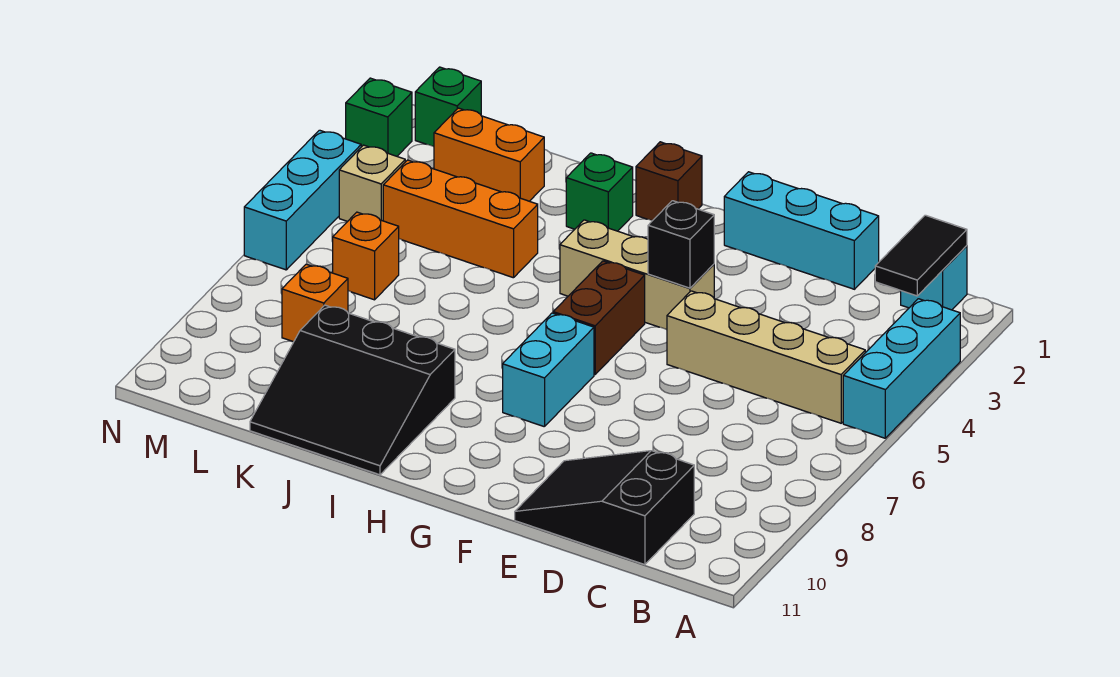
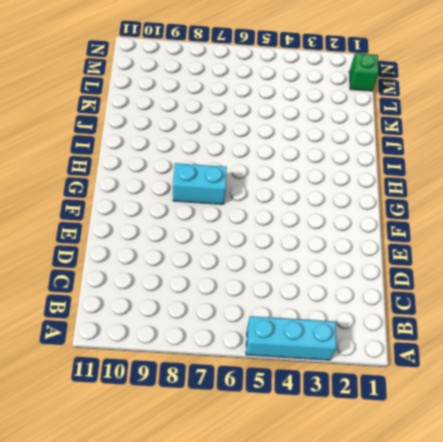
none -> cyan 1x1 brick [901,246,967,310]
none -> tan 1x4 brick [667,291,865,423]
none -> black 2x3 slope [515,451,694,565]

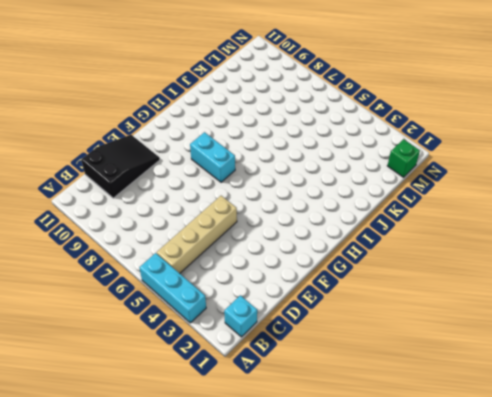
none -> cyan 1x3 brick [724,172,879,289]
none -> tan 1x3 brick [560,220,714,330]
none -> brown 1x2 brick [553,261,645,374]

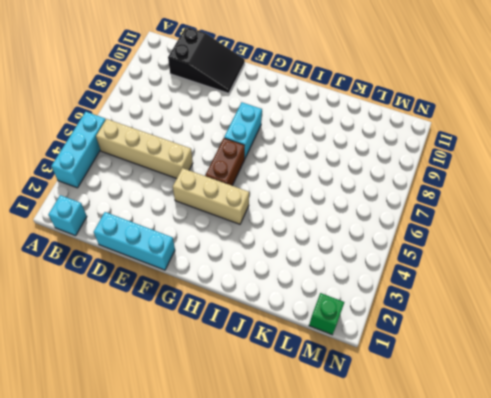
none -> brown 1x1 brick [636,142,702,221]
none -> green 1x1 brick [566,153,633,231]
none -> black 3x3 slope [250,305,455,475]

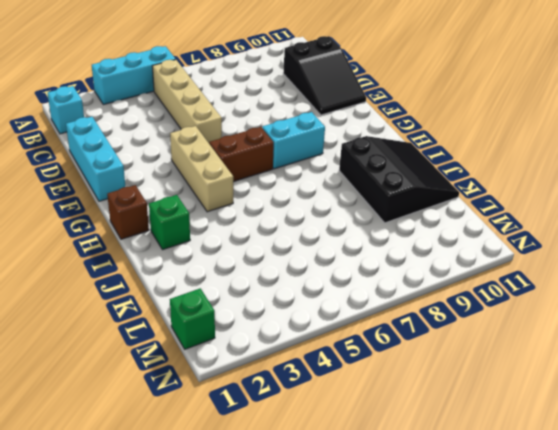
none -> orange 1x3 brick [383,160,538,278]
none -> orange 1x2 brick [434,108,544,201]
none -> orange 1x1 brick [333,212,399,300]

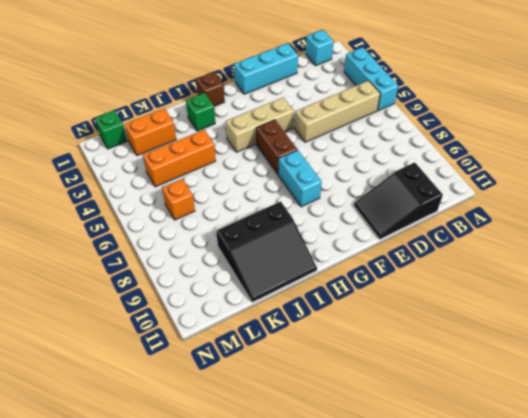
none -> orange 1x1 brick [282,264,348,342]
none -> tan 1x1 brick [339,145,405,221]
none -> green 1x1 brick [346,78,412,156]

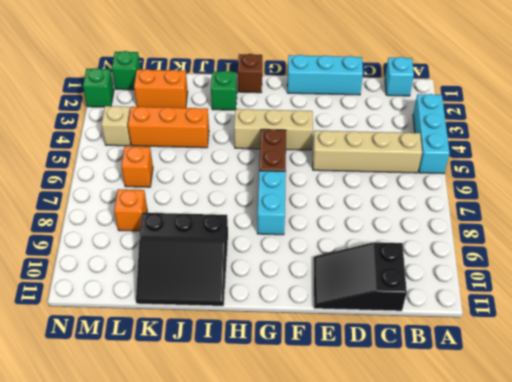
none -> cyan 1x3 brick [244,130,361,270]
none -> black 1x2 tile [875,215,967,296]
none -> black 1x1 brick [648,201,714,288]

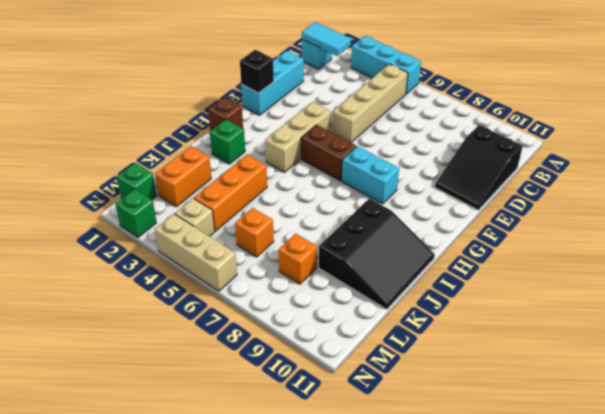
cyan 1x2 tile [302,22,351,56] -> black 1x2 tile [875,215,967,296]
black 1x1 brick [240,50,274,93] -> black 1x1 brick moved to [648,201,714,288]
tan 1x3 brick [155,214,237,291] -> cyan 1x3 brick [244,130,361,270]

